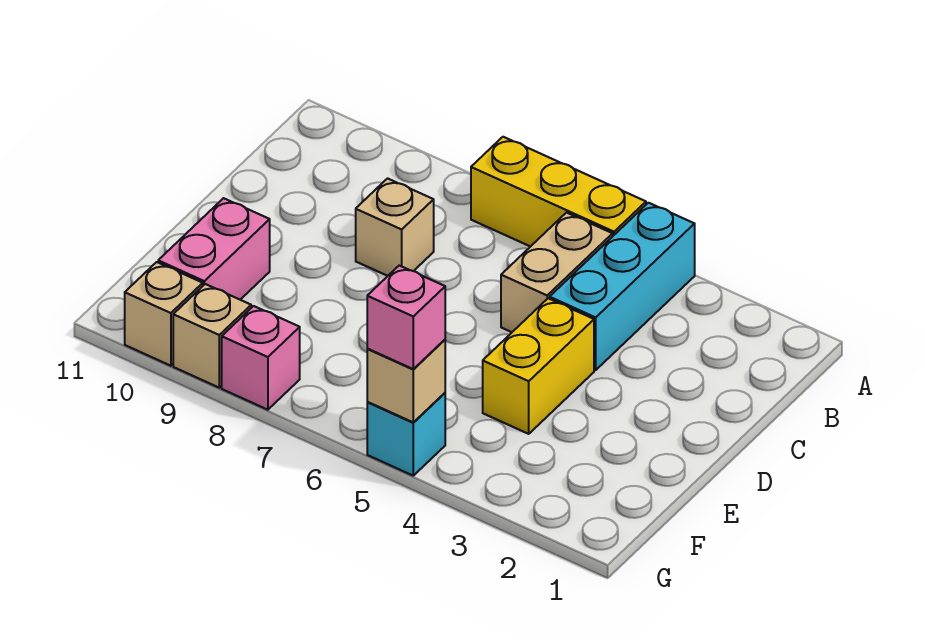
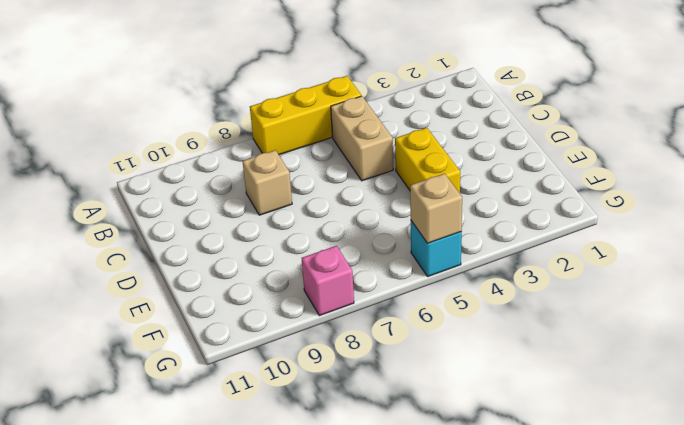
none -> cyan 1x3 brick [550,203,695,370]
none -> pink 1x2 brick [158,198,270,300]
none -> tan 1x1 brick [173,284,251,388]

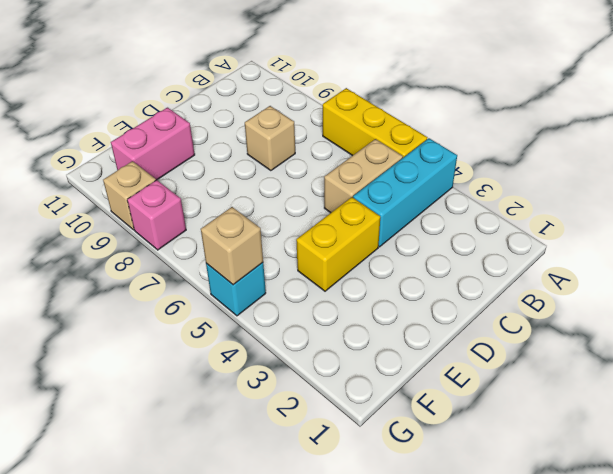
none -> tan 1x1 brick [125,262,203,366]
none -> pink 1x1 brick [367,266,445,369]

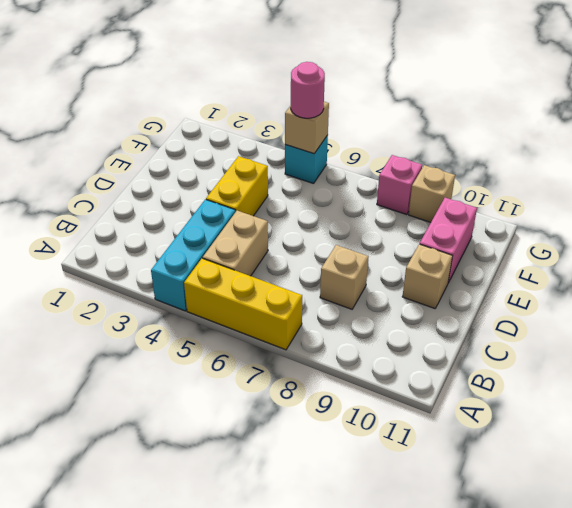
tan 1x1 brick [402,244,452,309] -> tan 1x1 brick moved to [125,262,203,366]
pink 1x1 round brick [291,62,325,118] -> pink 1x1 brick [367,266,445,369]

